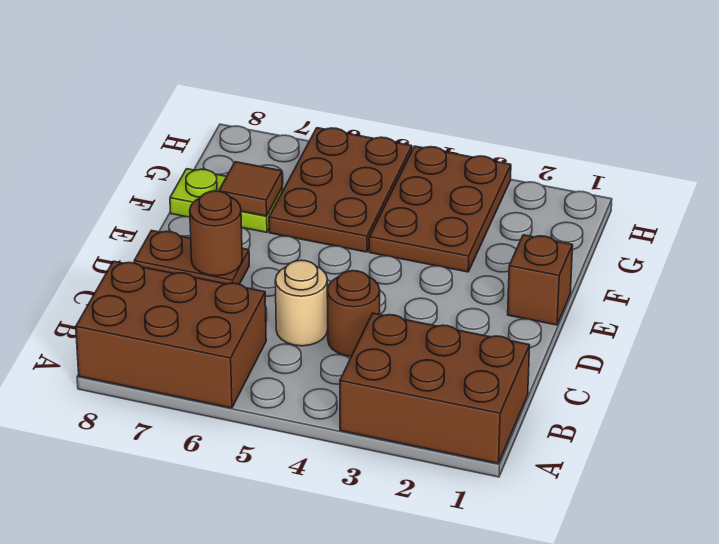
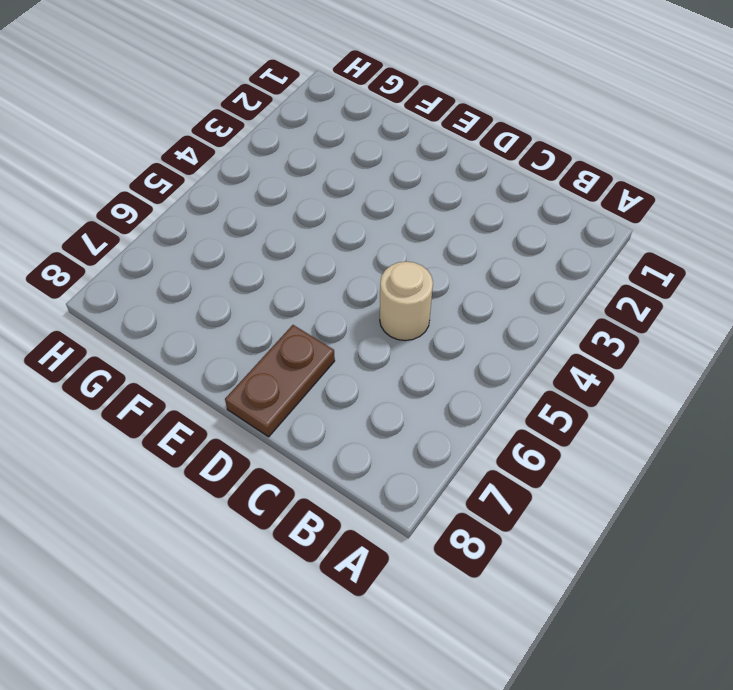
none -> brown 2x3 brick [340,313,530,463]
none -> brown 2x3 brick [76,261,266,408]

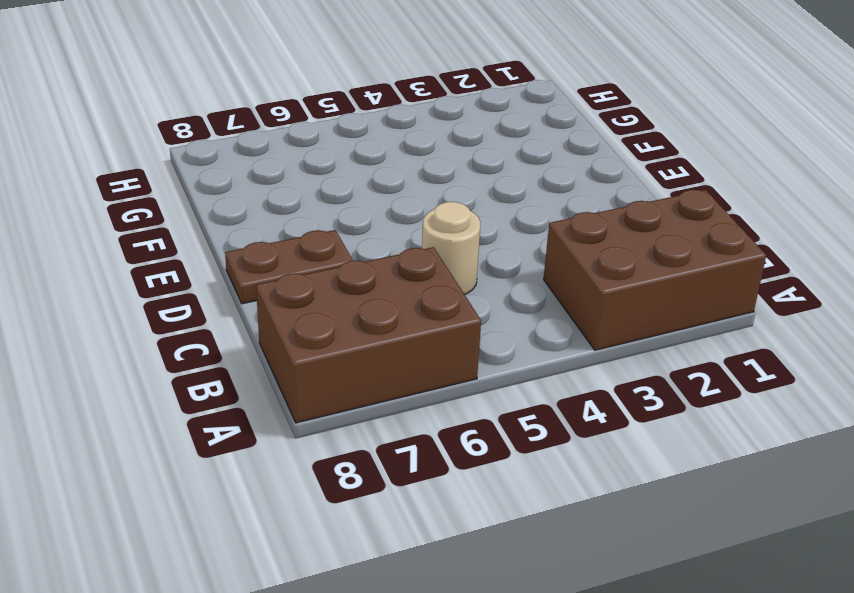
none -> brown 1x1 round brick [327,271,380,356]
none -> brown 1x1 brick [508,235,573,325]

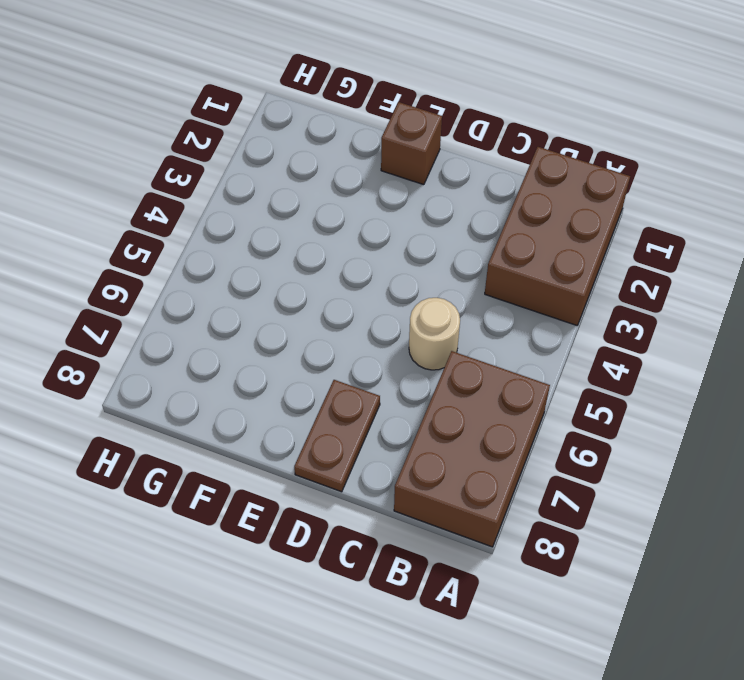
none -> brown 1x1 round brick [327,271,380,356]
none -> brown 2x3 plate [369,146,511,272]

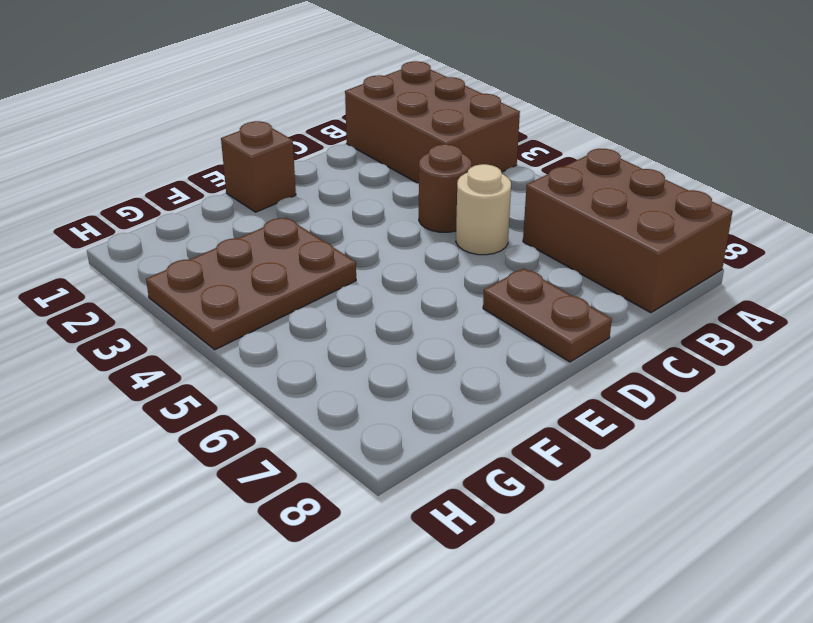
none -> brown 2x3 plate [269,128,412,252]
none -> lime 1x2 plate [170,169,282,232]

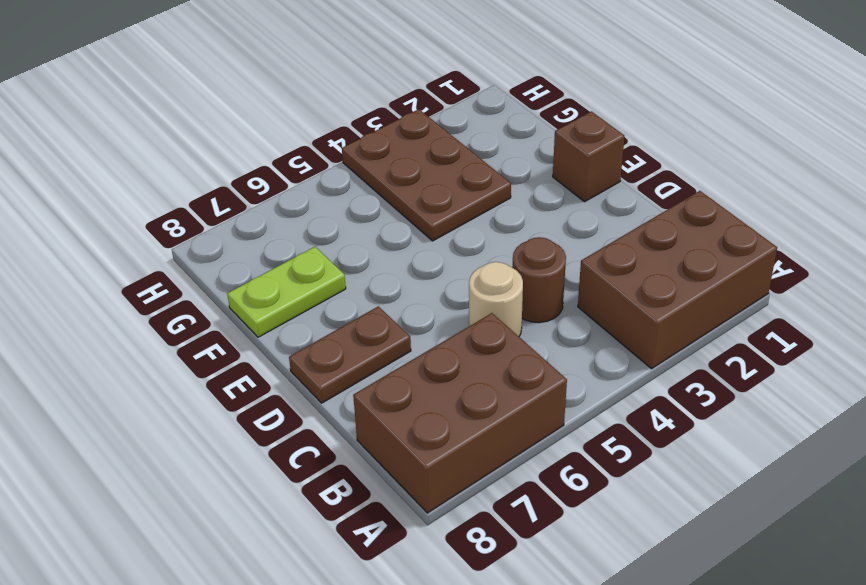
none -> brown 2x3 plate [269,128,412,252]
none -> brown 1x1 round brick [190,191,242,276]

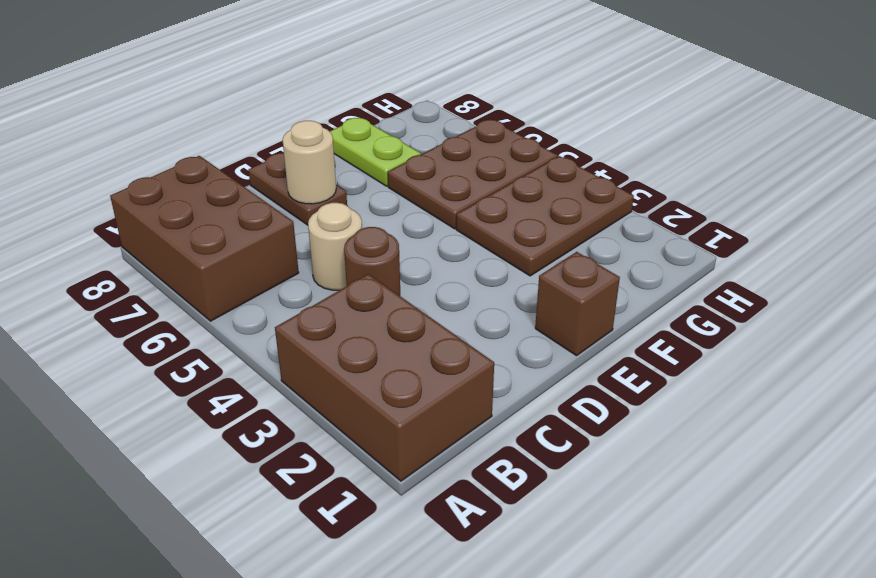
tan 1x1 round brick [283,121,336,204] -> brown 1x1 round brick [190,191,242,276]
none -> brown 1x1 tile [219,162,282,216]

